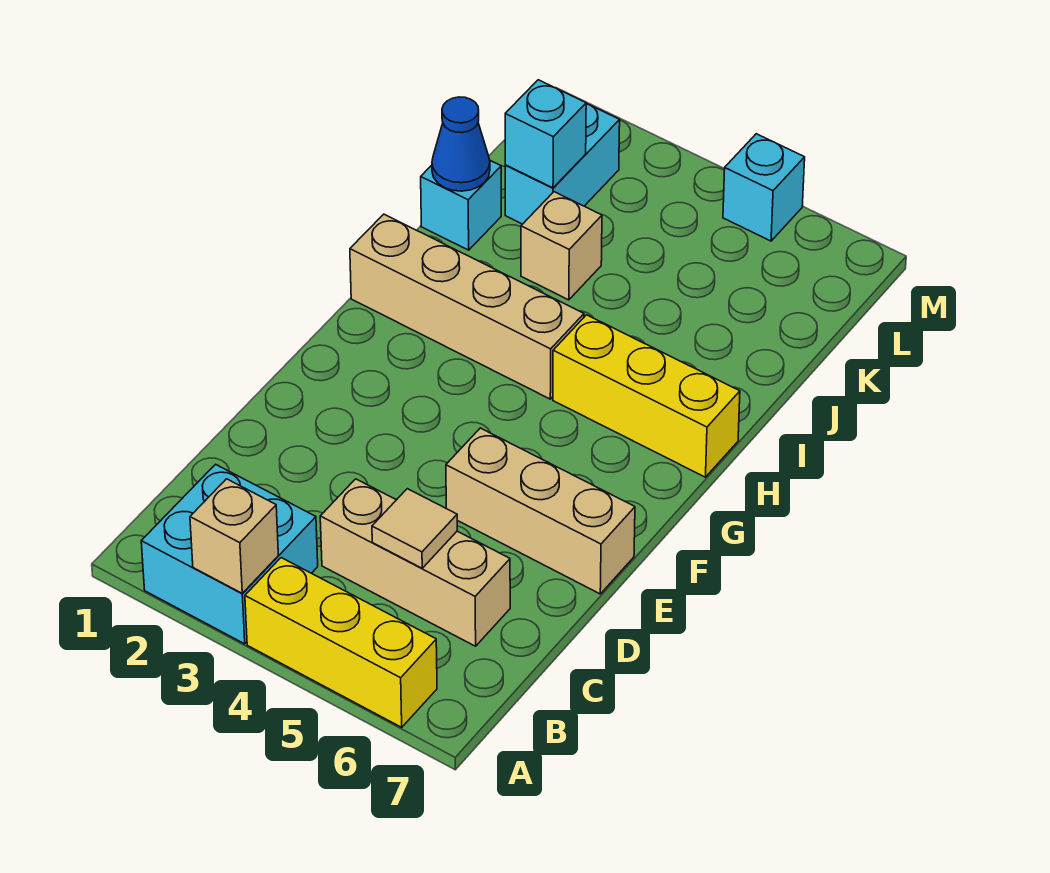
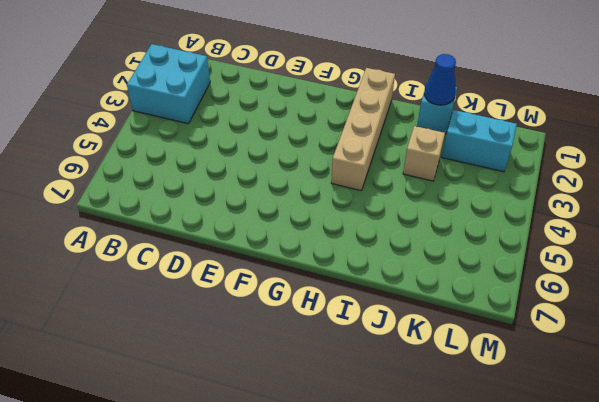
none -> yellow 1x3 brick [245,558,437,727]
none -> tan 1x3 brick [320,479,510,646]
none -> tan 1x3 brick [446,428,635,594]

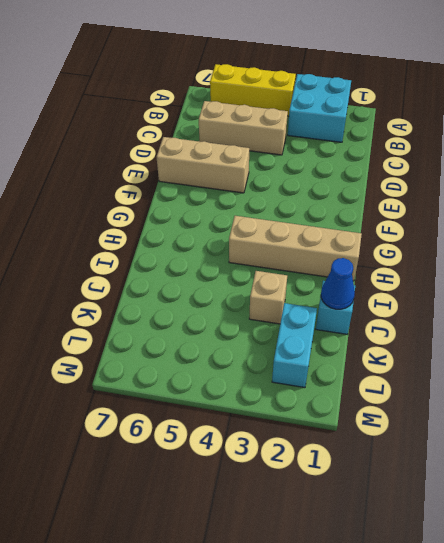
none -> yellow 1x3 brick [553,315,740,477]
none -> cyan 1x1 brick [723,134,805,241]
none -> tan 1x1 brick [190,479,278,593]

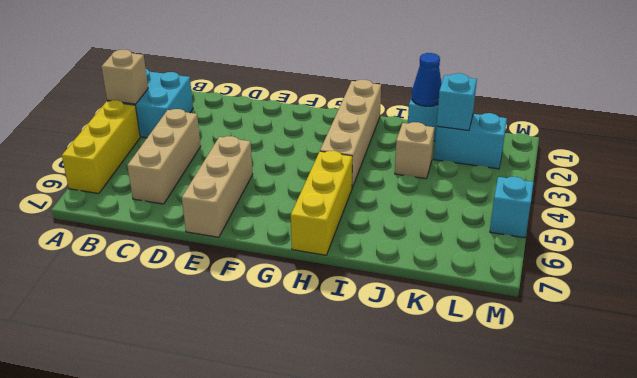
none -> tan 1x1 tile [372,489,457,568]

